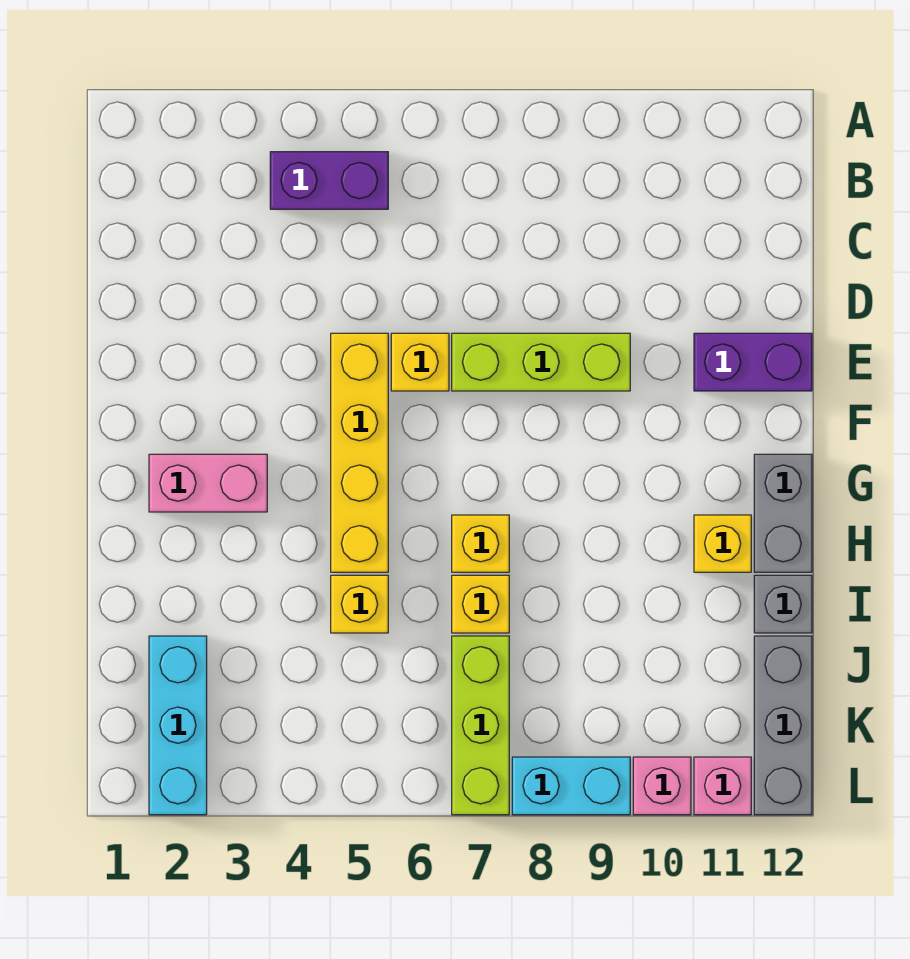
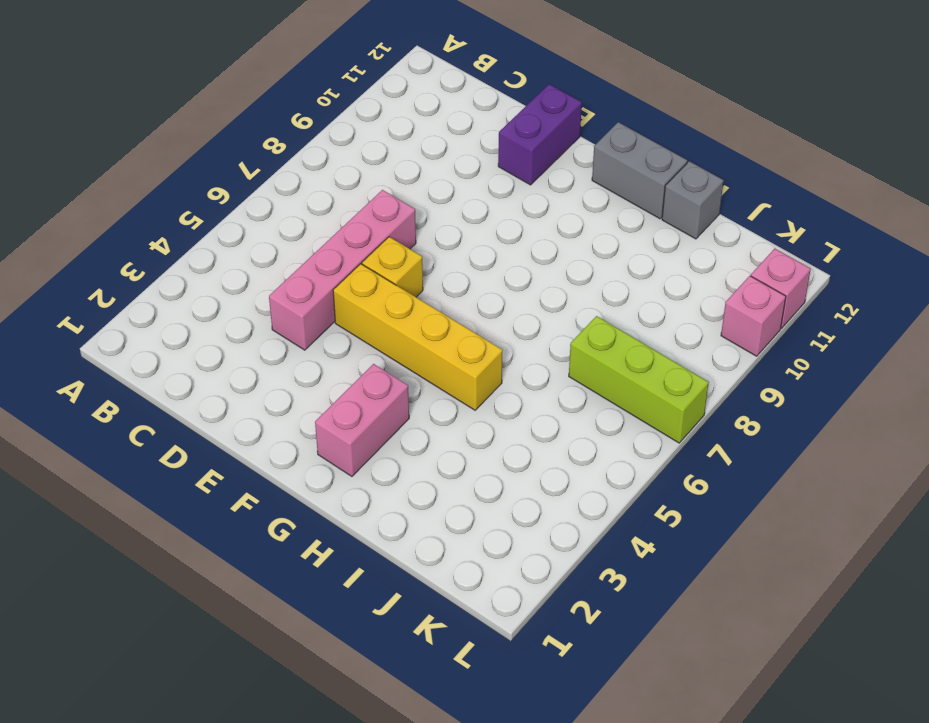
pink 1x4 brick [269,190,416,350] -> none
none -> purple 1x2 brick [270,152,388,209]
none -> lime 1x3 brick [452,333,630,391]
none -> yellow 1x1 brick [452,515,509,572]

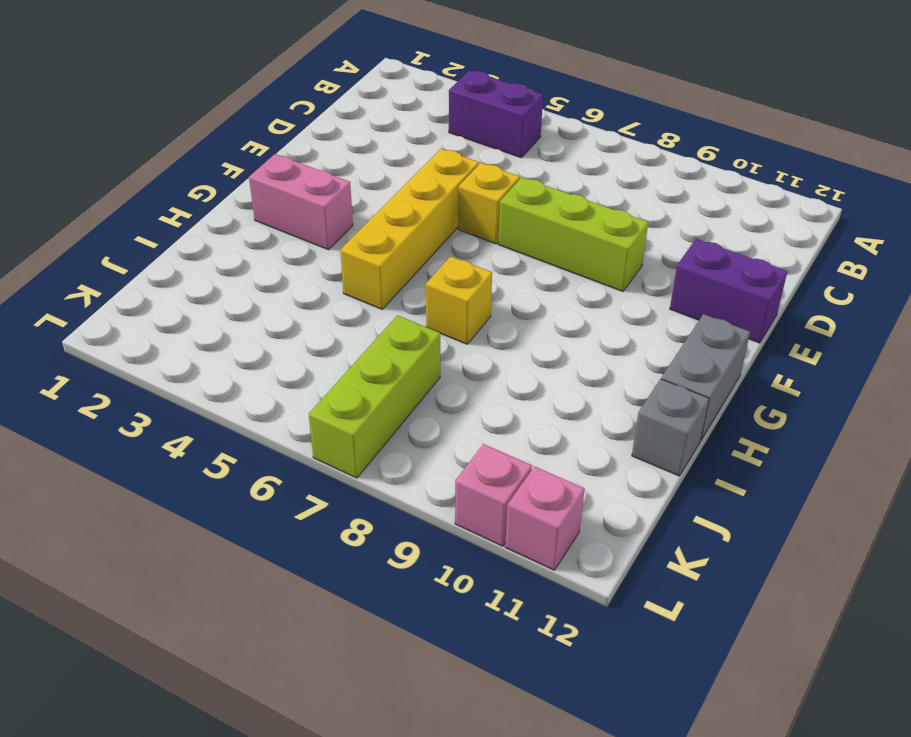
none -> yellow 1x1 brick [694,515,751,572]
none -> yellow 1x1 brick [331,575,388,633]
none -> yellow 1x1 brick [452,575,509,633]

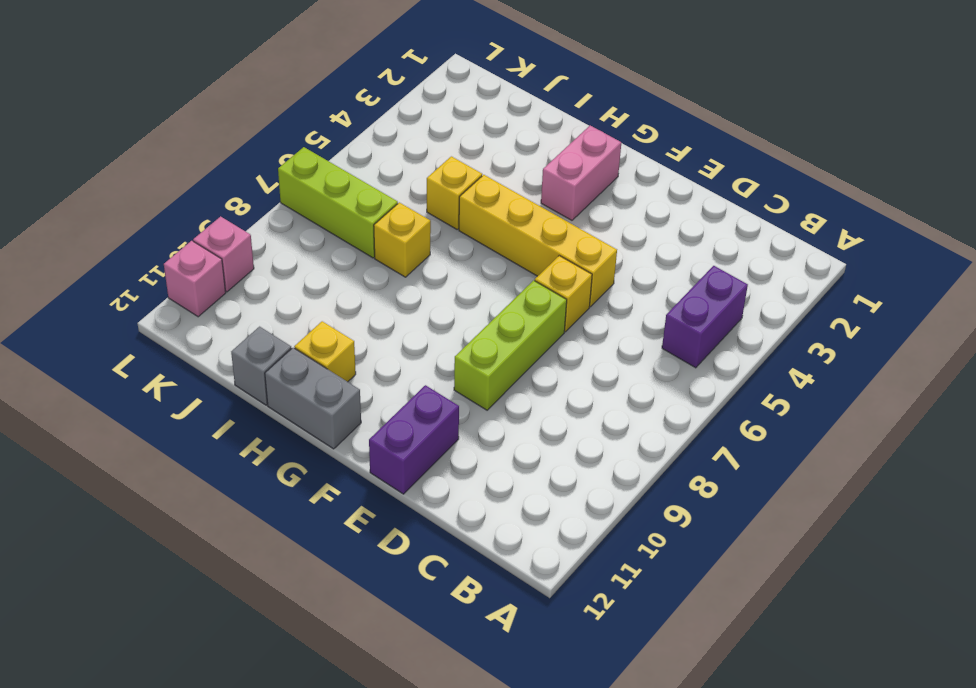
none -> yellow 1x1 brick [452,515,509,572]
none -> cyan 1x3 brick [149,636,207,815]
none -> grey 1x3 brick [754,636,812,815]

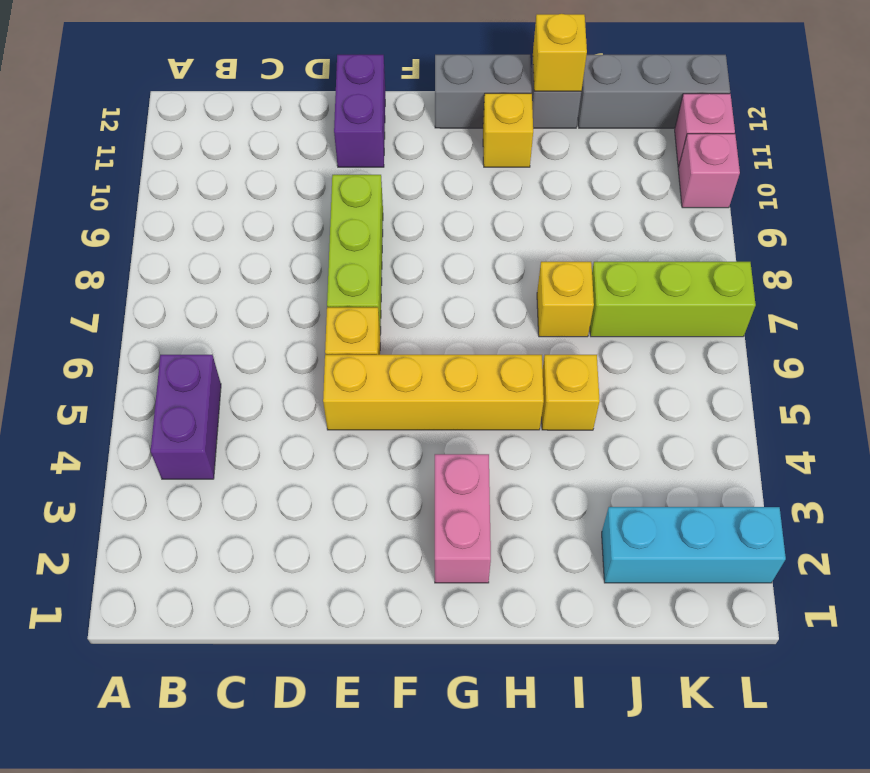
yellow 1x1 brick [533,14,587,91] -> yellow 1x1 brick moved to [452,515,509,572]
none -> cyan 1x2 brick [512,757,630,815]

